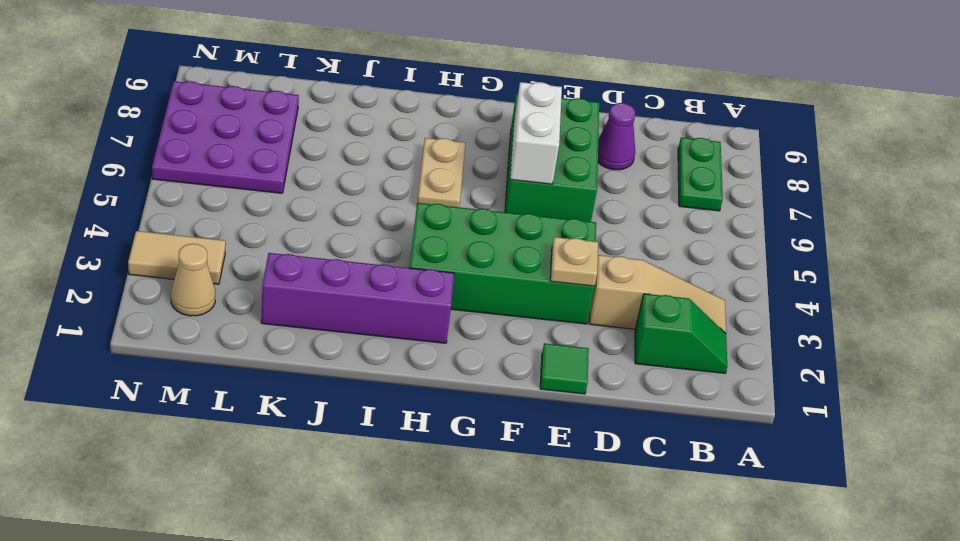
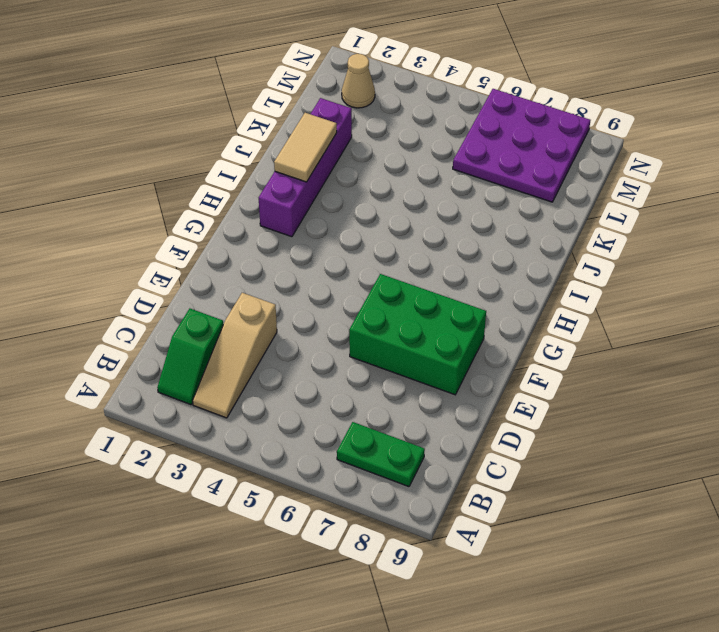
tan 1x2 tile [274,113,337,182] -> tan 1x2 tile moved to [128,231,226,284]
none -> purple 1x1 cone [598,103,636,170]
none -> green 1x1 tile [540,343,589,394]
none -> green 2x4 brick [410,203,596,324]

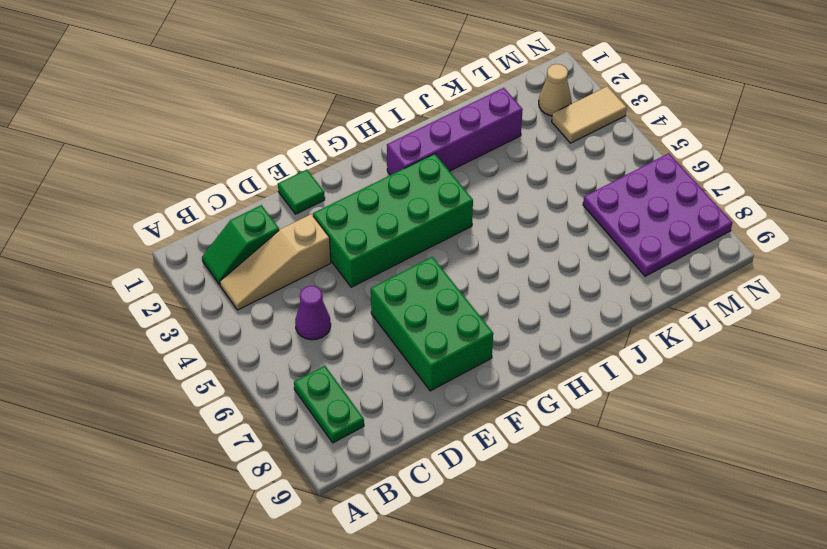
purple 1x1 cone [295,286,331,340] -> purple 1x1 cone moved to [598,103,636,170]
none -> tan 1x2 plate [417,138,465,207]
none -> tan 1x1 plate [550,237,598,286]
none -> white 1x2 brick [510,82,562,184]

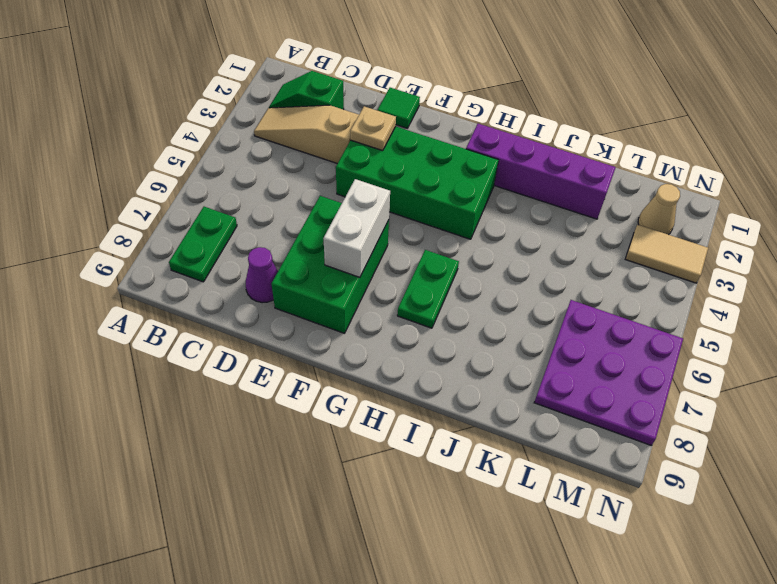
green 1x2 plate [397,250,459,328] -> tan 1x2 plate [417,138,465,207]

